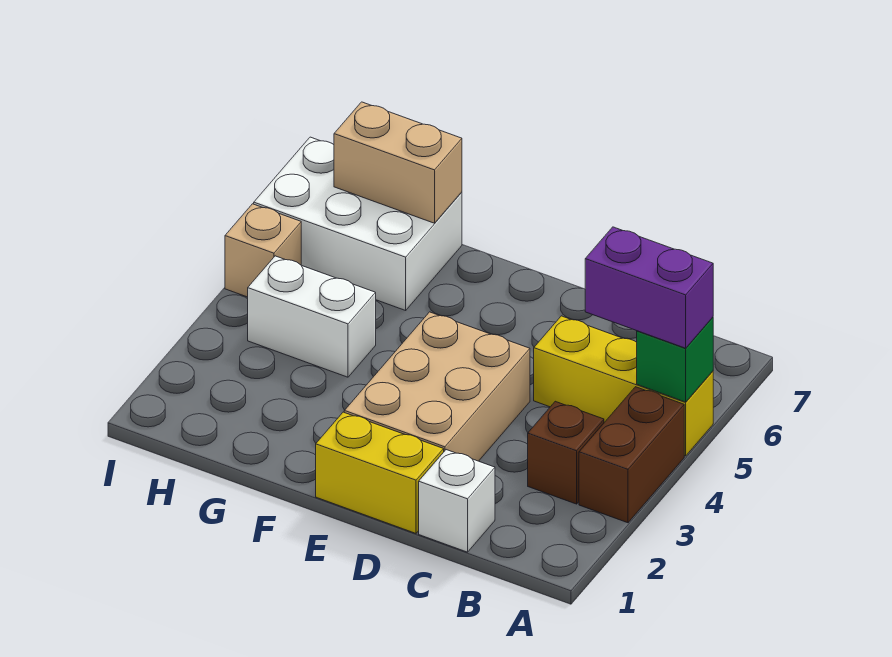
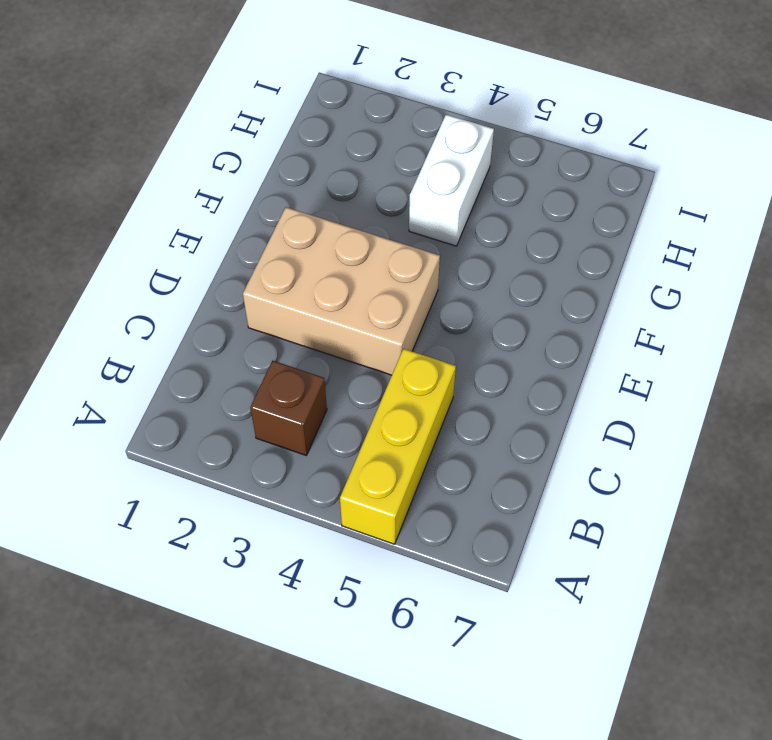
none -> brown 1x2 brick [579,387,684,523]
none -> white 1x1 brick [419,450,495,552]
none -> yellow 1x2 brick [316,412,444,533]

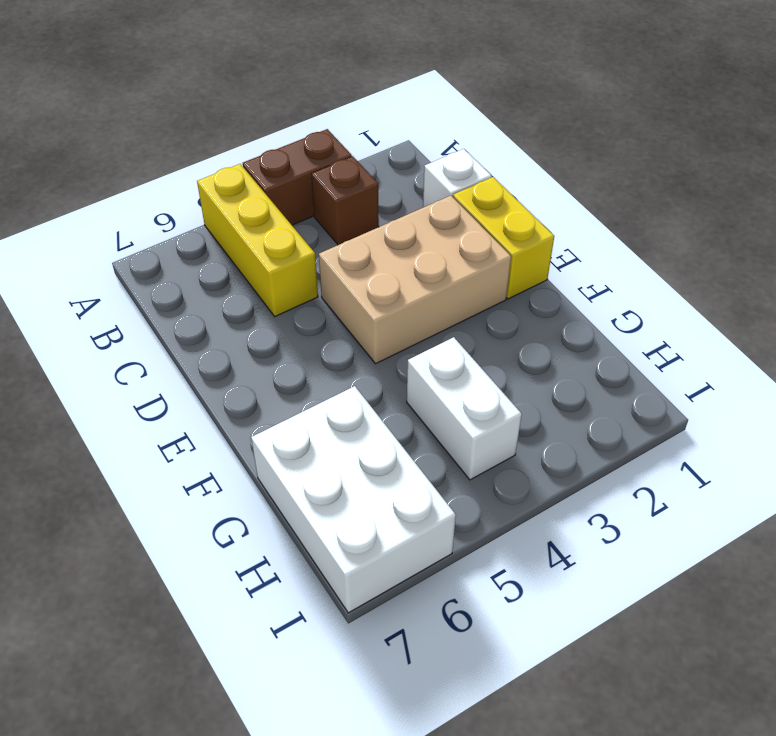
none -> tan 1x1 brick [225,204,301,297]
none -> green 1x1 brick [637,317,713,402]
none -> tan 1x2 brick [334,102,462,223]

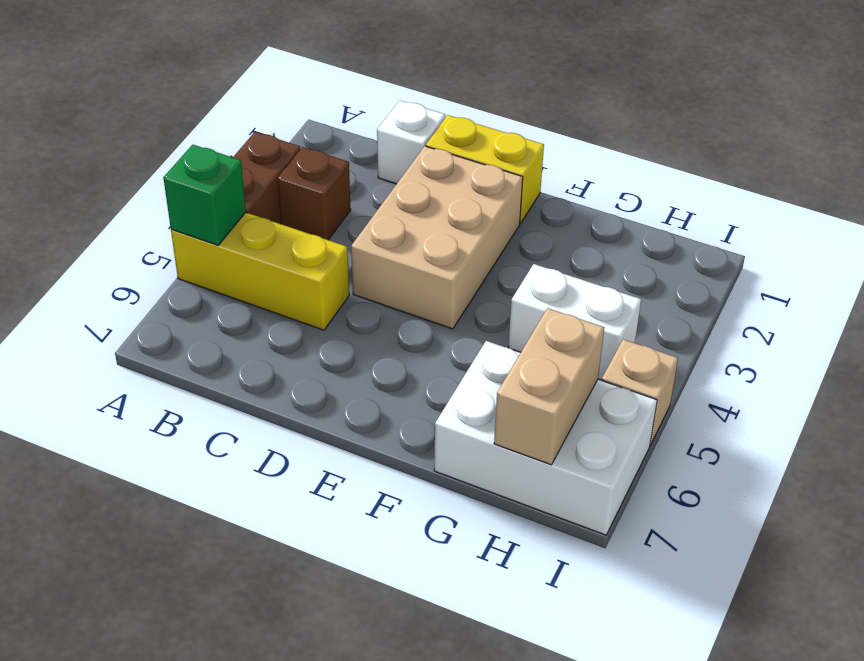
tan 1x2 brick [494,308,604,465] -> tan 1x2 brick turned to [334,102,462,223]
none -> purple 1x2 brick [585,227,713,348]

